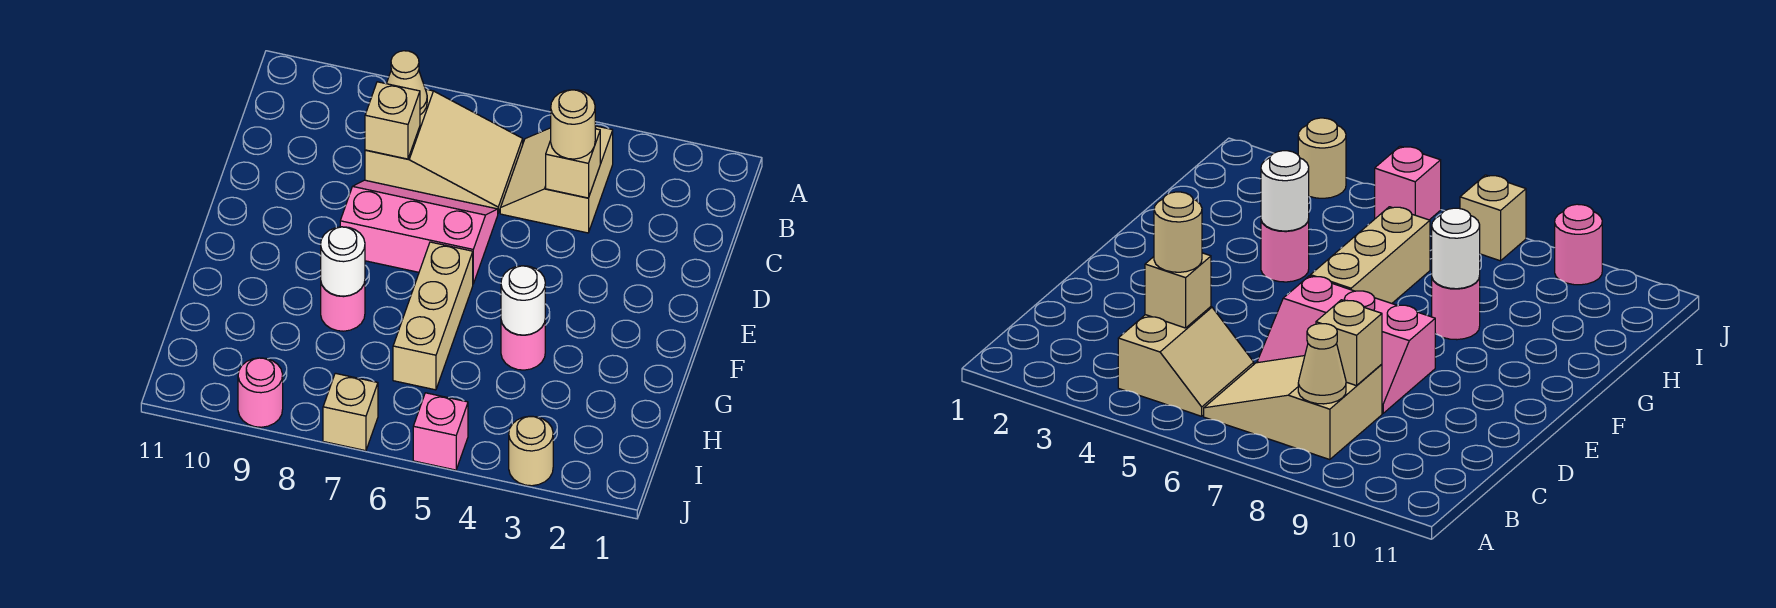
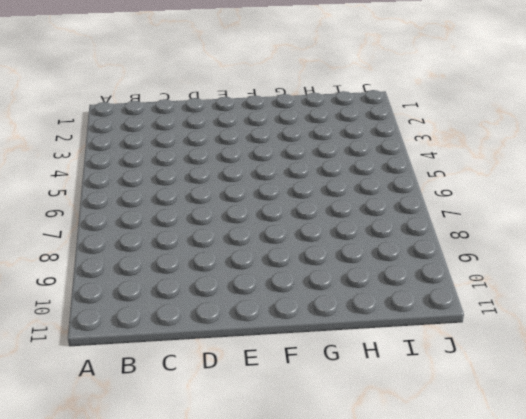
none -> tan 2x2 slope [500,126,613,233]
none -> tan 2x3 slope [365,89,523,213]
none -> pink 2x3 slope [340,180,498,284]

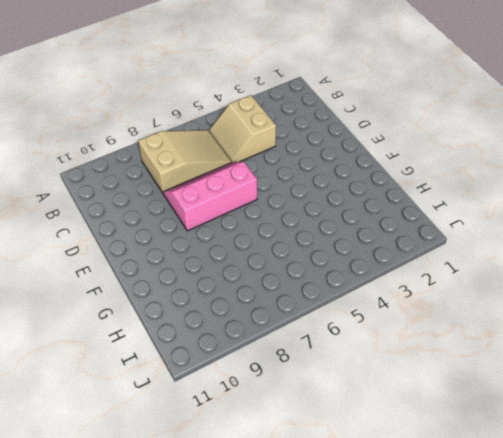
none -> tan 1x3 brick [393,242,473,390]
none -> pink 1x1 round brick [501,321,545,370]
none -> pink 1x1 round brick [321,282,365,331]

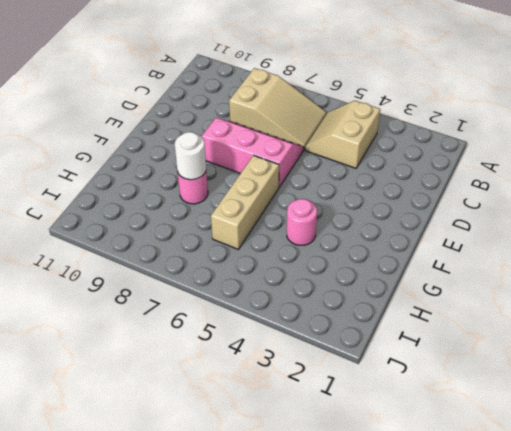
none -> tan 1x1 round brick [509,416,553,486]
none -> pink 1x1 brick [413,393,468,470]
none -> tan 1x1 brick [323,373,378,451]

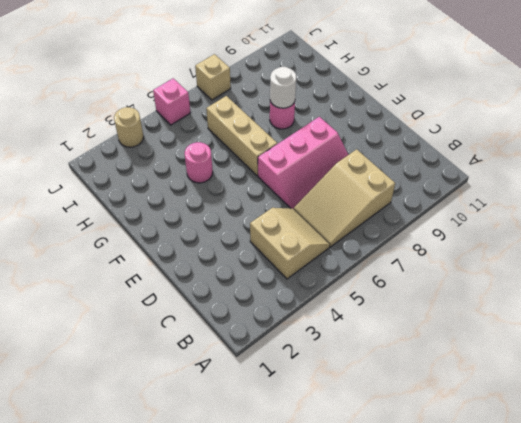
none -> pink 1x1 round brick [238,358,283,427]
none -> tan 1x1 cone [386,51,427,115]
none -> tan 1x1 brick [546,129,600,198]

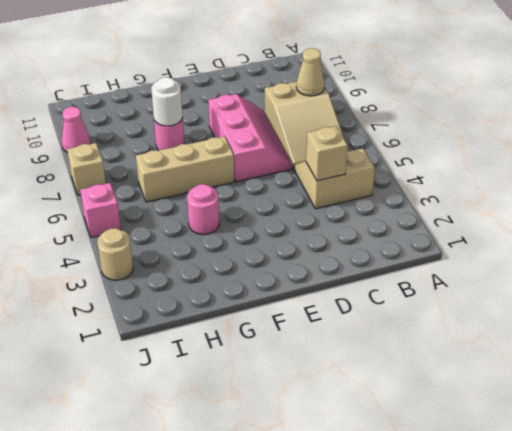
pink 1x1 cone [62,107,90,153] -> pink 1x1 round brick [238,358,283,427]
none -> tan 1x1 brick [365,82,420,159]
none -> white 1x1 round brick [501,266,545,335]
none -> tan 1x1 round brick [551,90,595,159]

